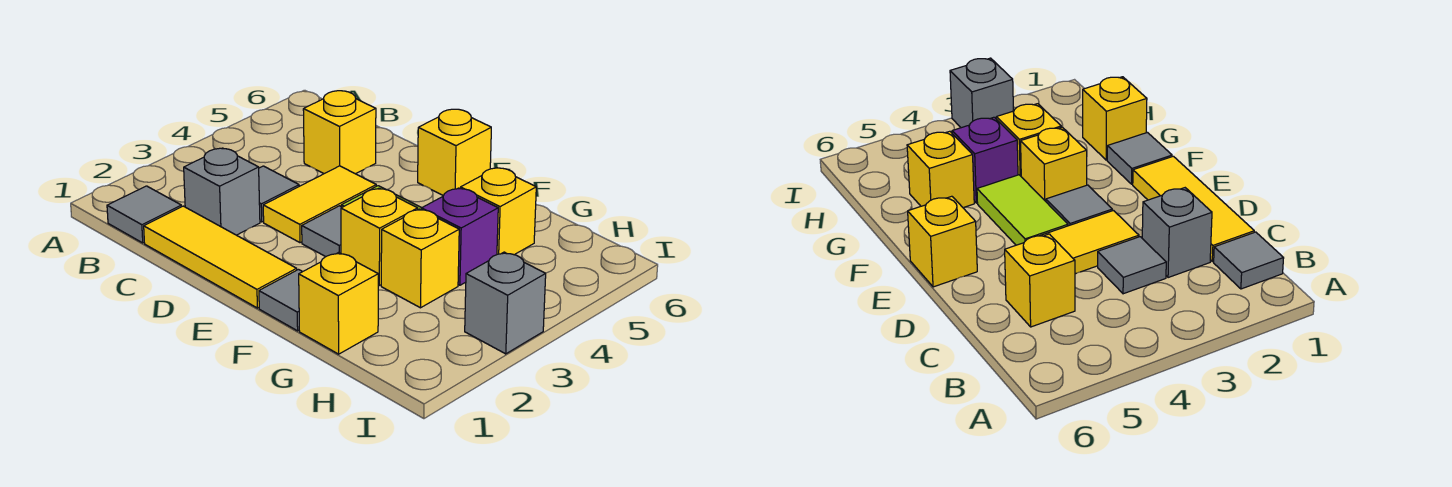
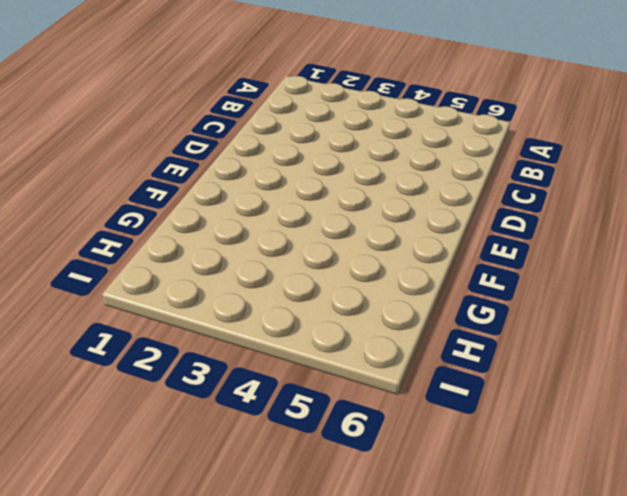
none -> grey 1x1 tile [107,186,181,243]
none -> yellow 1x3 tile [144,206,297,308]
none -> grey 1x1 brick [184,148,260,235]

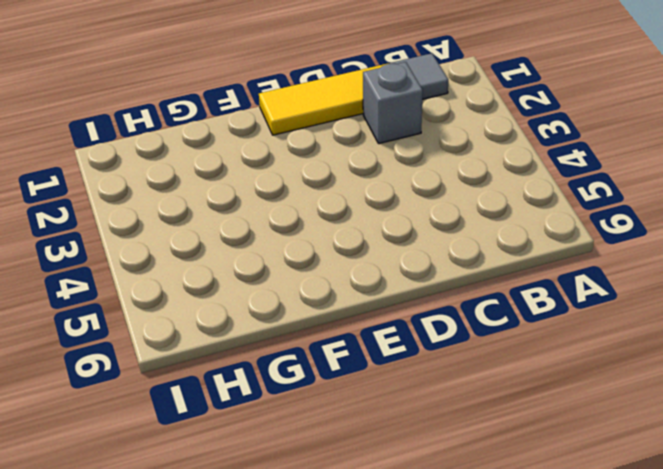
none -> grey 1x1 tile [259,166,299,222]
none -> yellow 1x1 brick [303,91,376,174]
none -> yellow 1x2 tile [263,166,376,243]

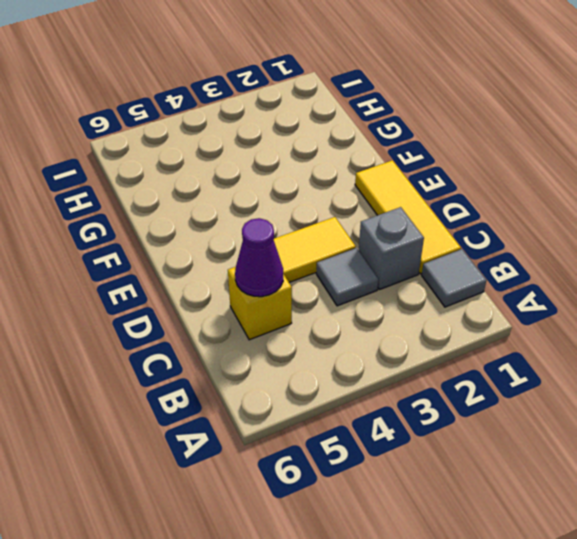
purple 1x1 cone [235,218,283,297] -> none
none -> grey 1x1 tile [302,206,342,257]
none -> lime 1x2 tile [977,175,1068,245]
none -> yellow 1x1 brick [418,109,491,196]

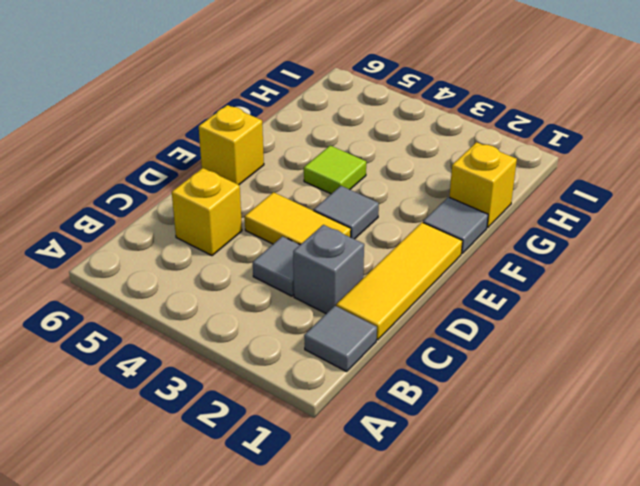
lime 1x1 tile [304,146,366,194] -> lime 1x2 tile [977,175,1068,245]
none -> yellow 1x1 brick [341,188,418,285]
none -> yellow 1x1 brick [381,209,459,308]
none -> purple 1x1 brick [422,188,498,285]

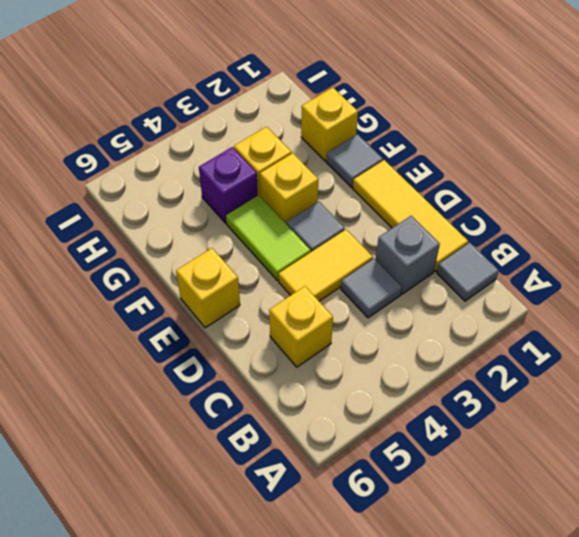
none -> yellow 1x1 brick [461,168,536,255]
none -> grey 1x1 brick [465,252,546,354]

